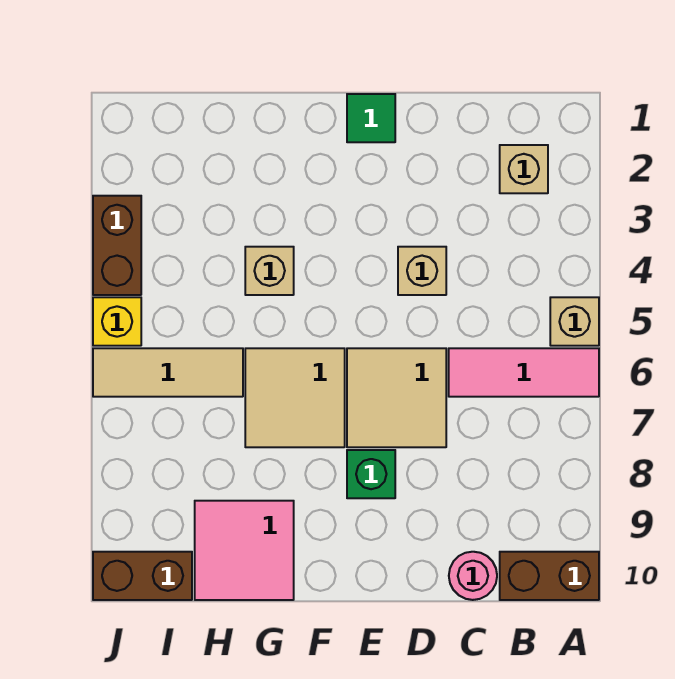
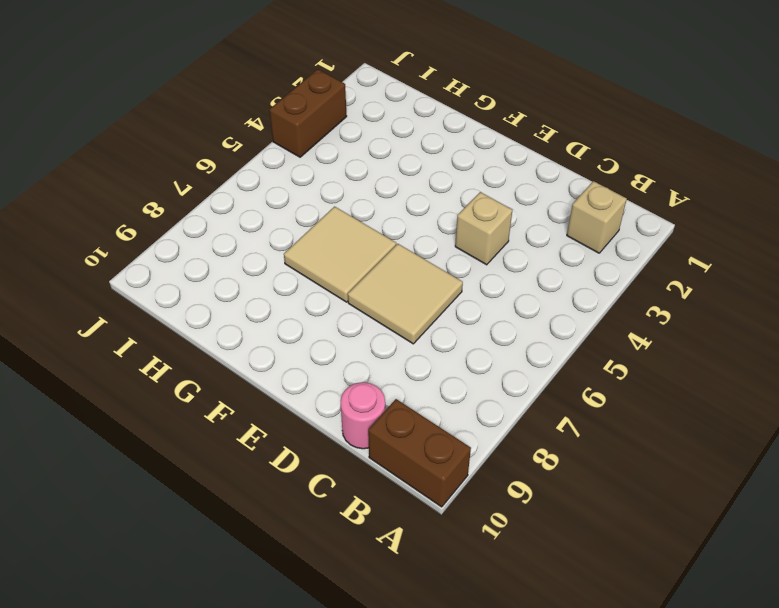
none -> tan 1x1 brick [550,297,599,346]
none -> pink 1x3 tile [449,348,599,397]
none -> green 1x1 tile [347,94,395,142]

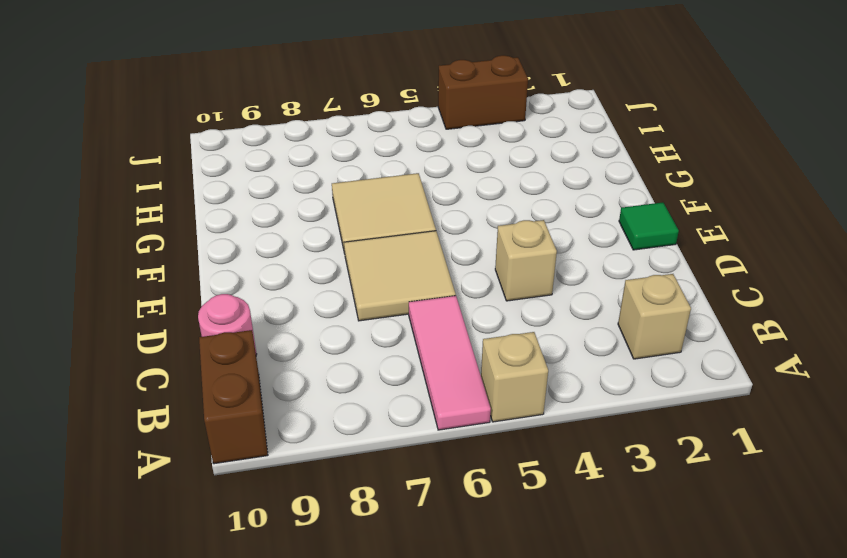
none -> green 1x1 brick [347,450,395,498]
none -> tan 1x1 brick [245,247,294,295]
none -> pink 2x2 tile [195,501,294,600]

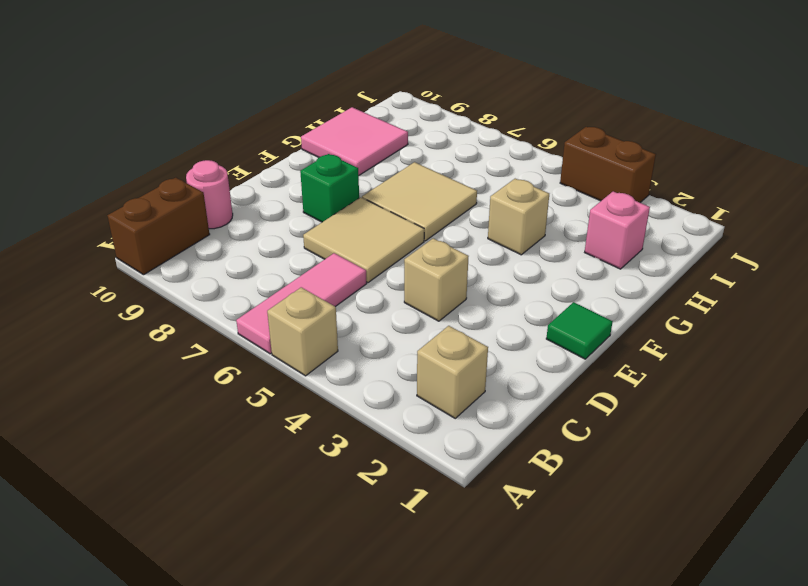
pink 1x1 brick [585,191,650,269] -> none
none -> tan 1x3 tile [93,348,243,397]
none -> brown 1x2 brick [93,552,192,600]
none -> yellow 1x1 brick [93,297,141,346]

